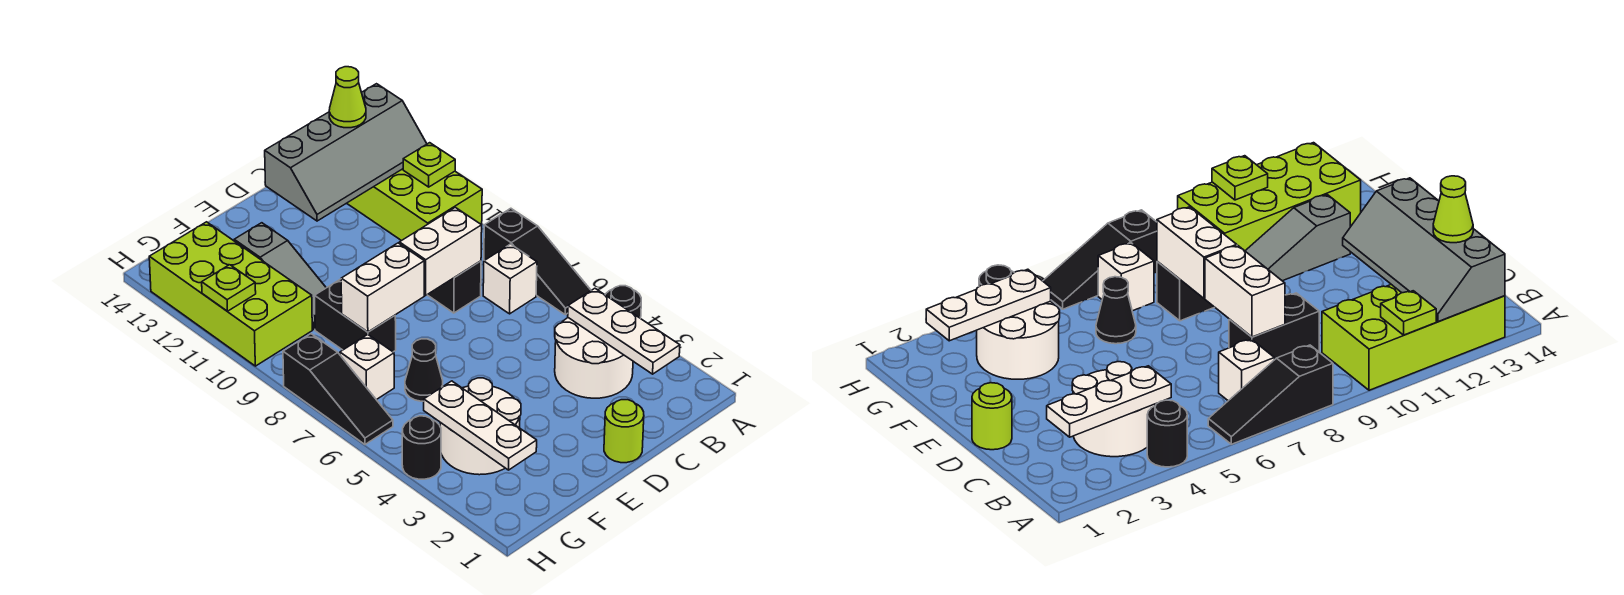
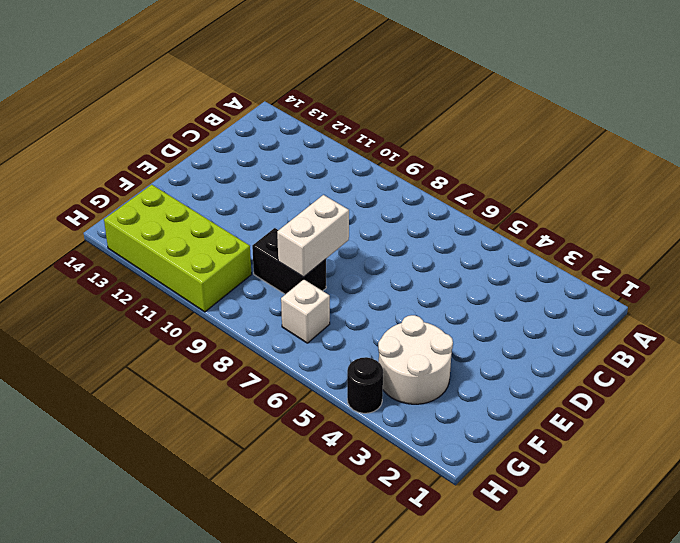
none -> black 1x1 round brick [605,286,641,318]
none -> black 1x3 slope [484,208,591,315]
none -> lime 2x4 brick [347,169,482,241]

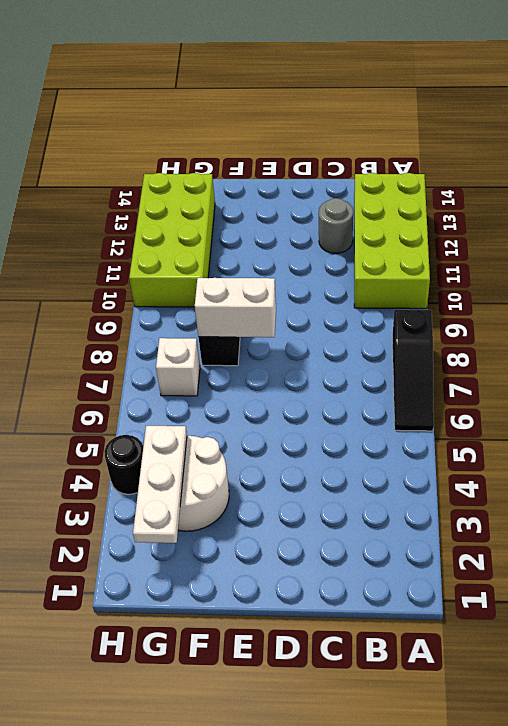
grey 1x1 round brick [319,198,353,253] -> none
none -> black 1x1 round brick [605,286,641,318]
none -> white 2x2 round brick [555,318,633,398]
none -> white 1x1 brick [483,244,537,314]

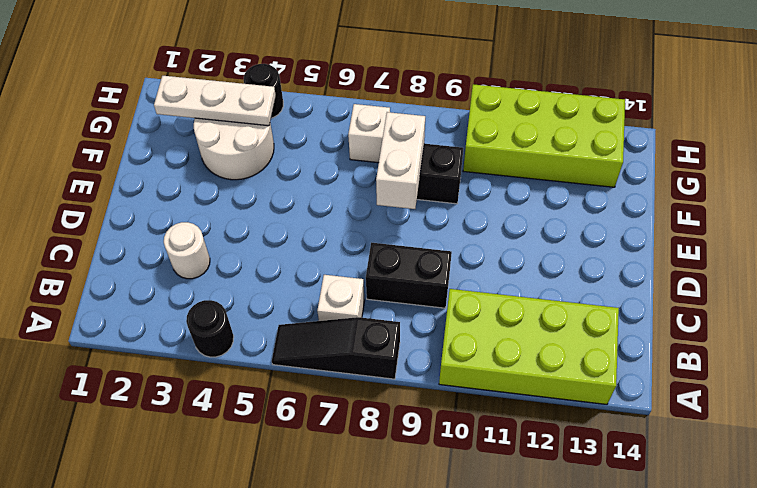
white 1x1 round brick [164,222,210,279] -> white 2x2 round brick [555,318,633,398]
none -> lime 1x1 round brick [604,400,644,463]
none -> black 1x1 cone [405,339,443,401]
none -> grey 1x3 slope [234,223,326,329]

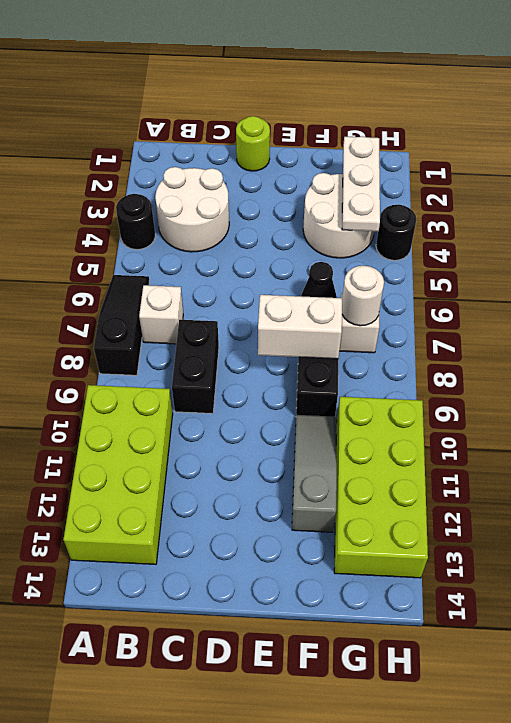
white 1x1 round brick [342,266,384,326] -> none
none -> black 1x3 slope [283,334,393,444]
none -> lime 1x1 plate [403,143,455,187]
none -> grey 2x4 slope [265,84,427,221]

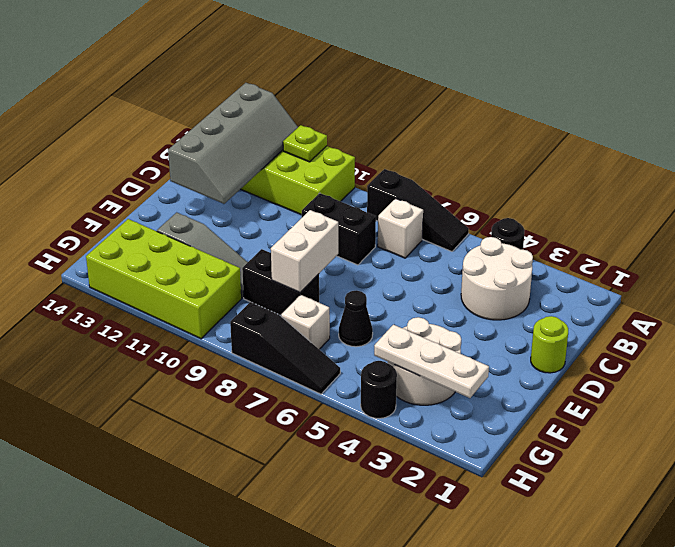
none -> white 1x3 plate [568,288,680,374]
none -> white 1x2 brick [399,207,482,295]
none -> lime 1x1 plate [202,265,256,311]

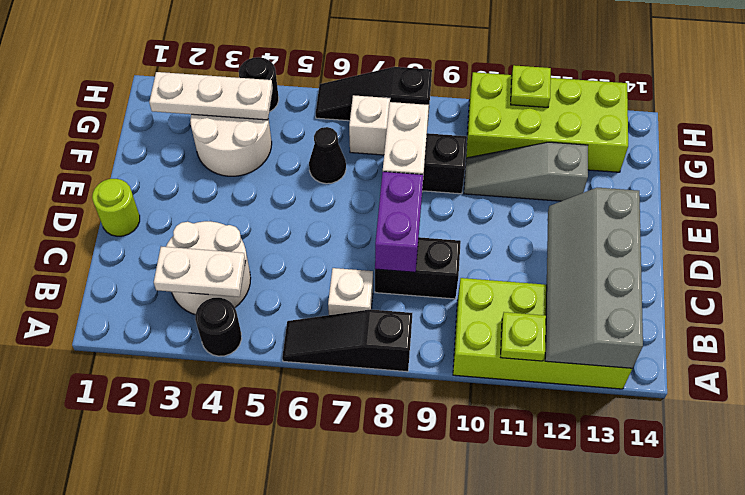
white 1x2 plate [154,247,246,297] -> white 1x3 plate [568,288,680,374]
purple 1x2 brick [375,172,423,272] -> white 1x2 brick [399,207,482,295]
none -> lime 1x1 cone [329,67,366,128]

